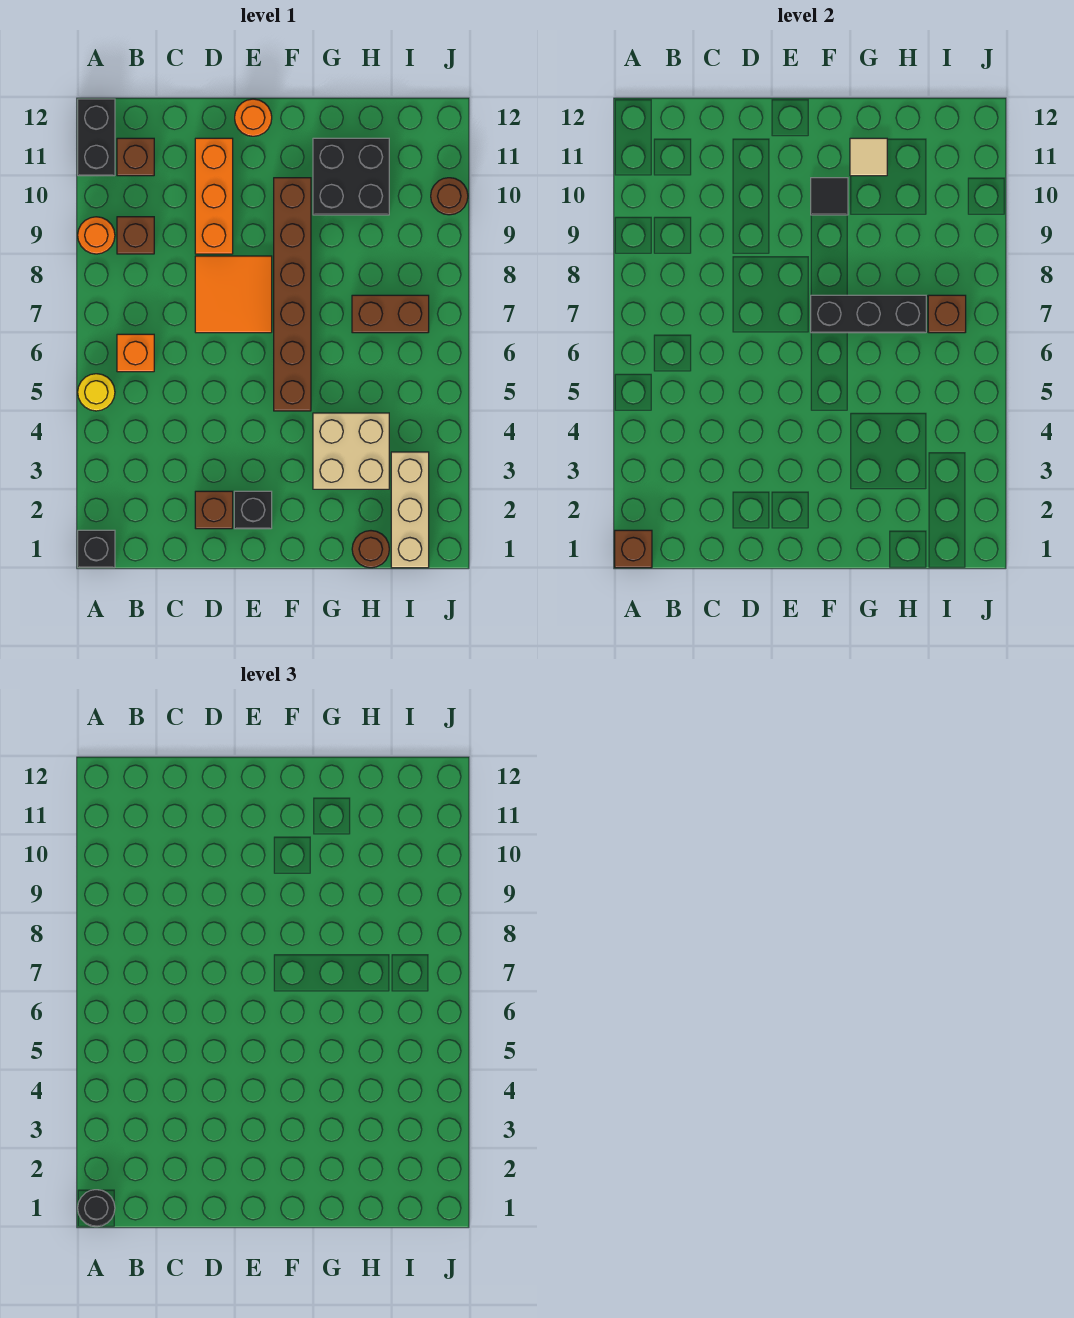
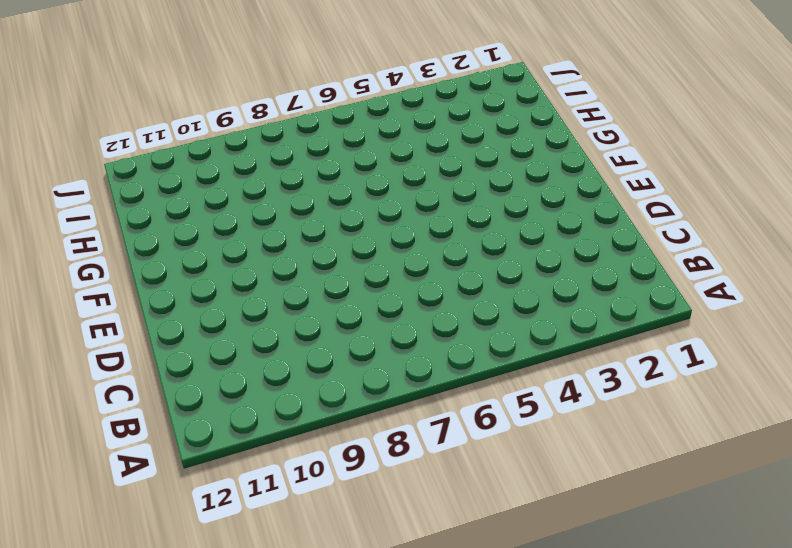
none -> black 1x1 brick [78,530,115,568]
none -> yellow 1x1 round brick [78,374,115,411]
none -> orange 1x1 round brick [78,217,115,254]

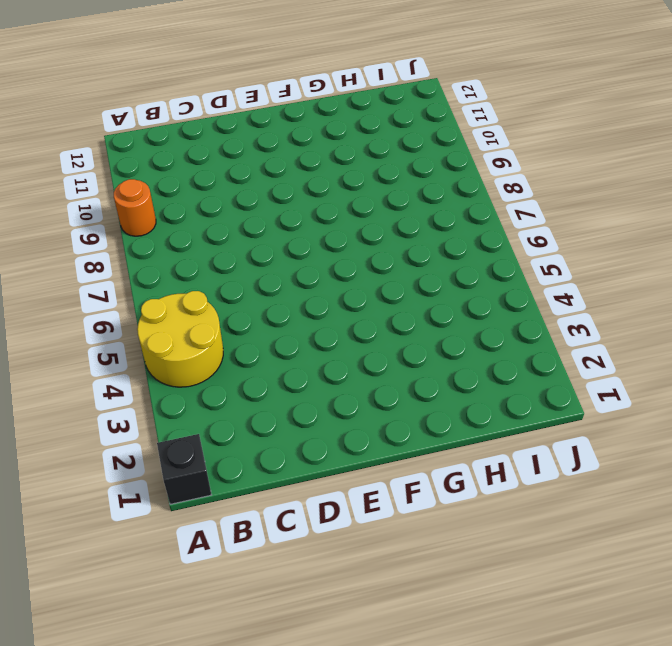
yellow 2x2 round brick [137,291,223,387] -> yellow 1x1 round brick [78,374,115,411]
none -> black 1x2 brick [78,99,115,176]
none -> orange 1x1 brick [117,334,154,372]
none -> brown 1x1 brick [117,217,154,254]

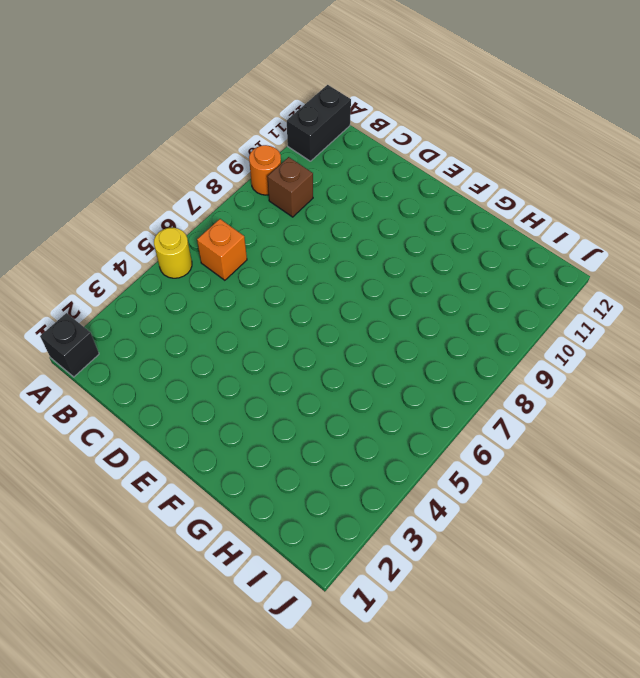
none -> brown 1x1 brick [117,138,154,176]
none -> brown 1x1 brick [195,491,233,529]
none -> orange 2x2 tile [195,256,272,333]

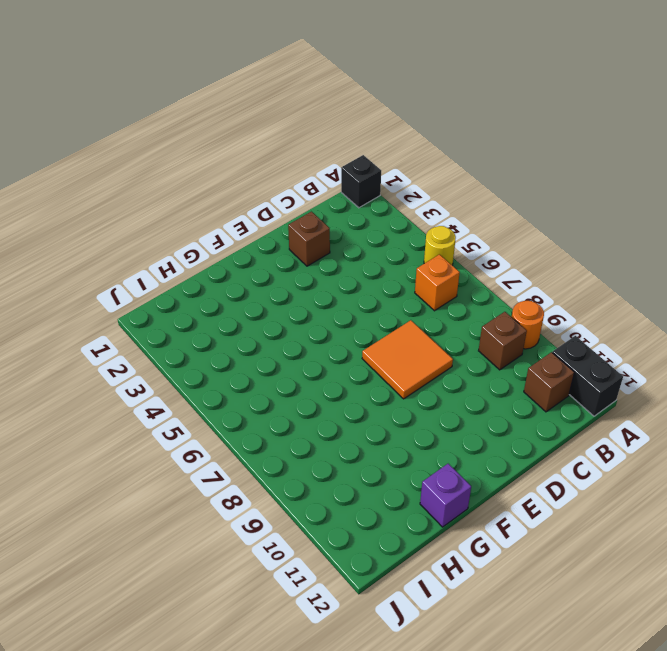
purple 1x1 brick [420,464,471,527] -> none
none -> orange 1x3 brick [195,138,233,254]
none -> black 1x1 brick [234,491,272,529]
none -> orange 1x1 round brick [235,99,272,136]

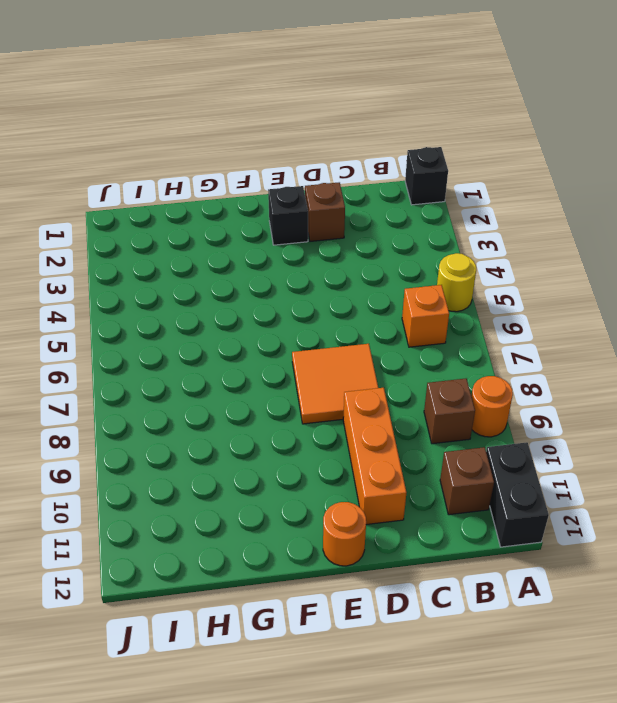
none -> brown 1x6 brick [274,178,311,411]
none -> tan 2x2 brick [313,413,389,489]
none -> black 2x2 brick [313,138,389,215]

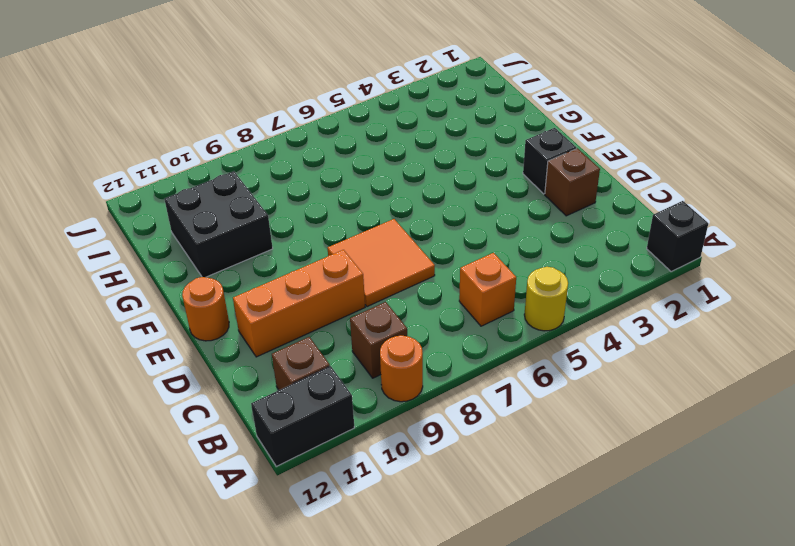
none -> brown 1x6 brick [274,178,311,411]
none -> tan 2x2 brick [313,413,389,489]
none -> brown 1x1 round brick [352,531,389,568]

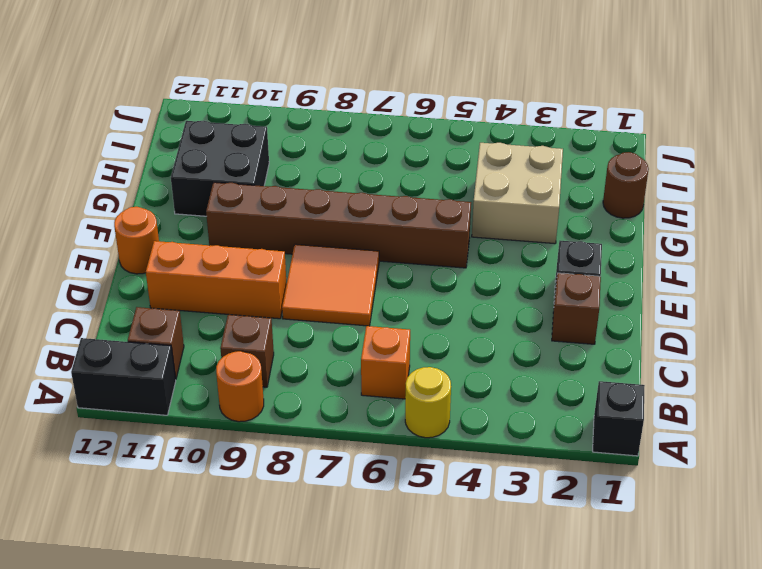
none -> brown 1x2 brick [352,295,429,333]
none -> tan 1x3 brick [391,452,429,568]
none -> brown 1x1 round brick [431,178,468,215]

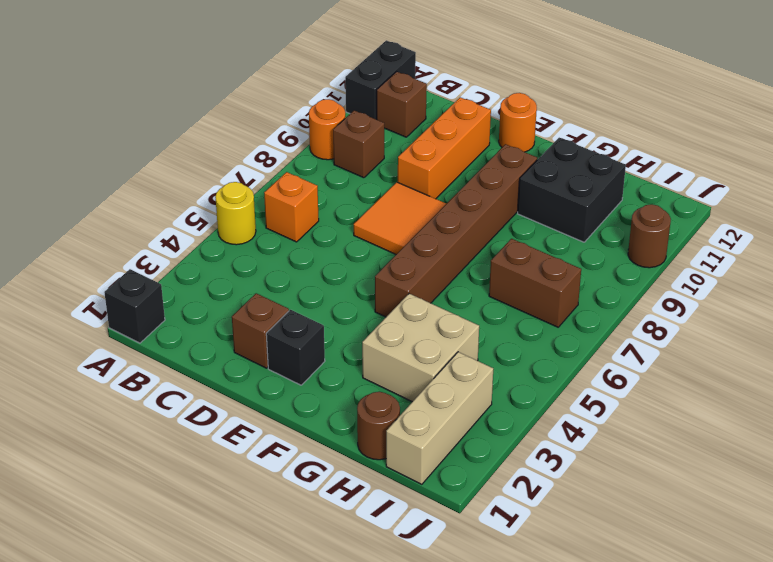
none -> brown 1x1 brick [615,530,652,568]
none -> black 1x3 brick [811,295,926,333]
none -> black 1x1 tile [811,178,848,215]

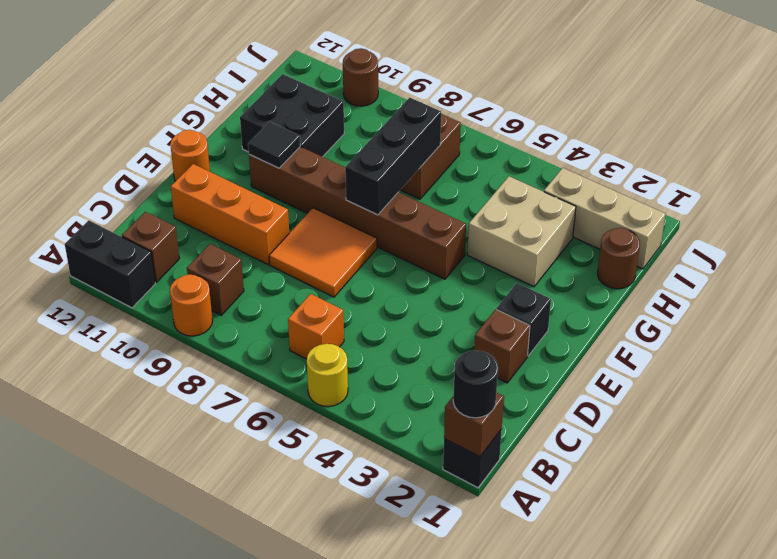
none -> tan 1x1 tile [850,138,887,176]
none -> brown 1x1 brick [928,295,966,333]

